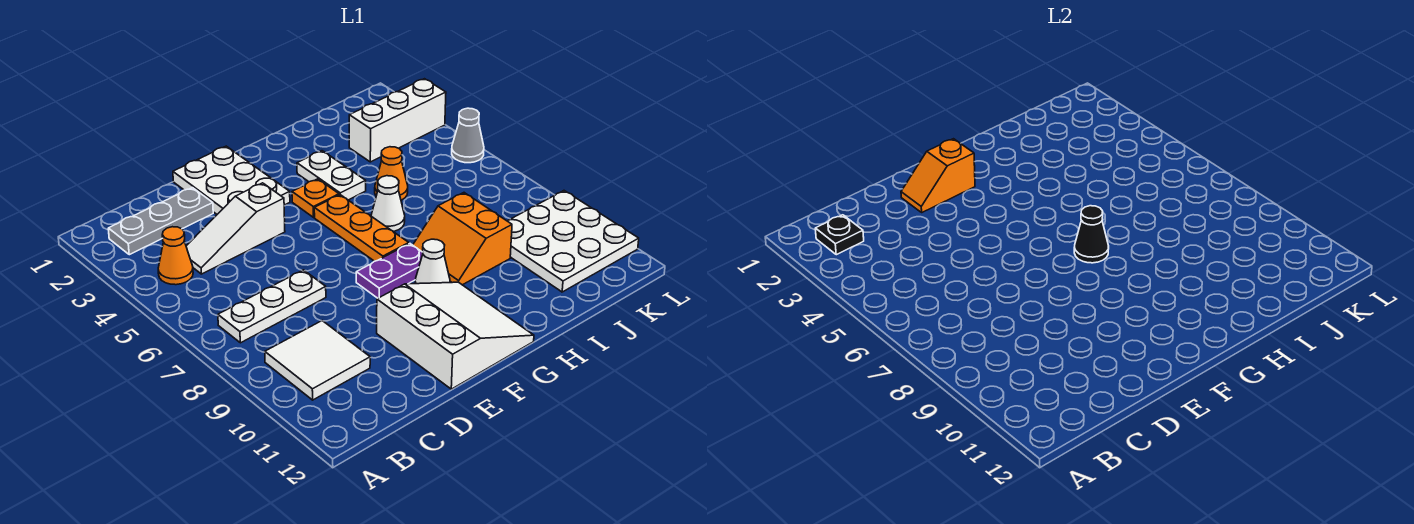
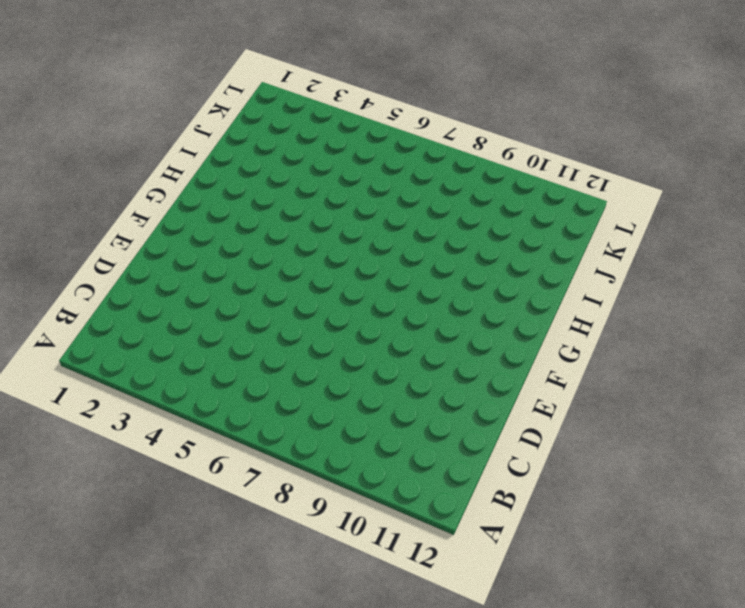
none -> grey 1x3 plate [108,188,213,255]
none -> orange 1x1 cone [158,227,193,285]
none -> white 1x3 plate [218,270,326,343]

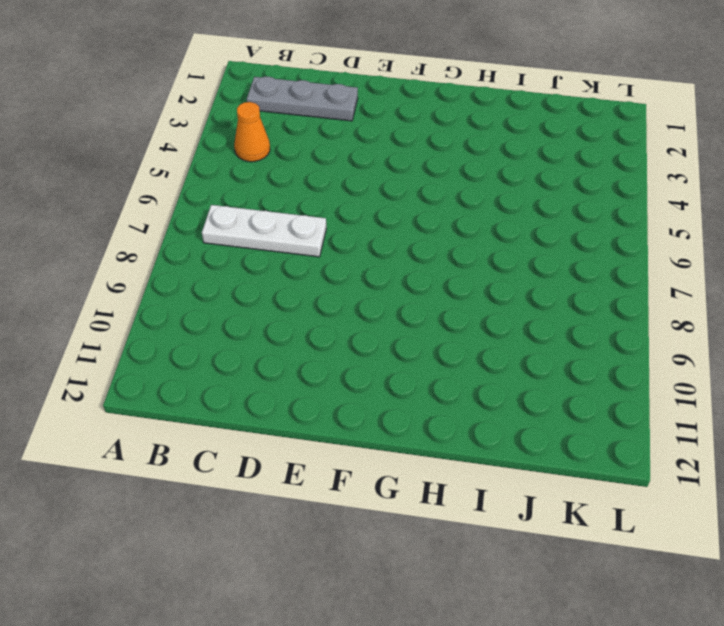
none -> white 2x2 tile [265,321,370,400]
none -> white 1x3 slope [186,183,285,274]
none -> white 2x3 plate [173,146,290,214]

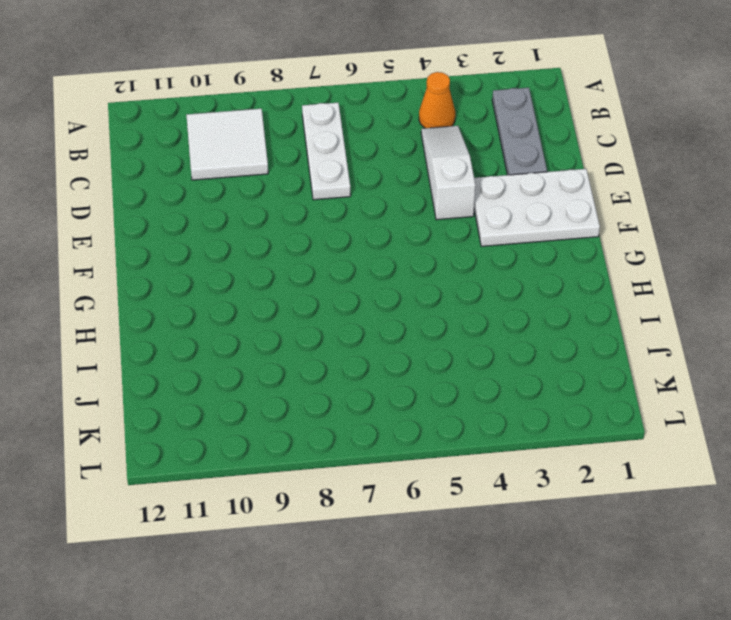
none -> white 3x3 slope [377,282,534,389]
none -> purple 1x2 plate [356,244,423,298]
none -> orange 1x1 plate [292,179,339,217]

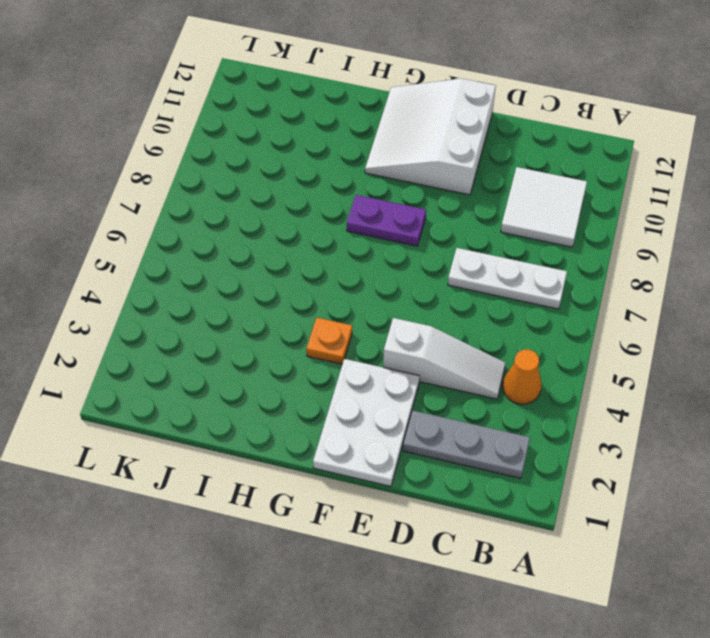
none -> orange 1x3 plate [314,195,409,261]
none -> white 1x1 cone [415,239,450,284]
none -> white 1x2 plate [297,151,366,200]

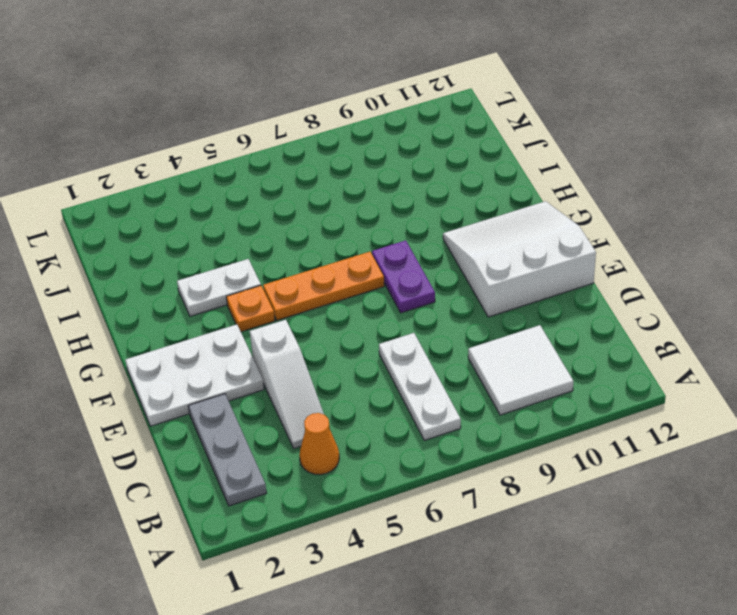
none -> white 1x1 cone [415,239,450,284]
none -> white 1x1 cone [371,176,405,231]
none -> orange 2x2 slope [413,193,512,285]

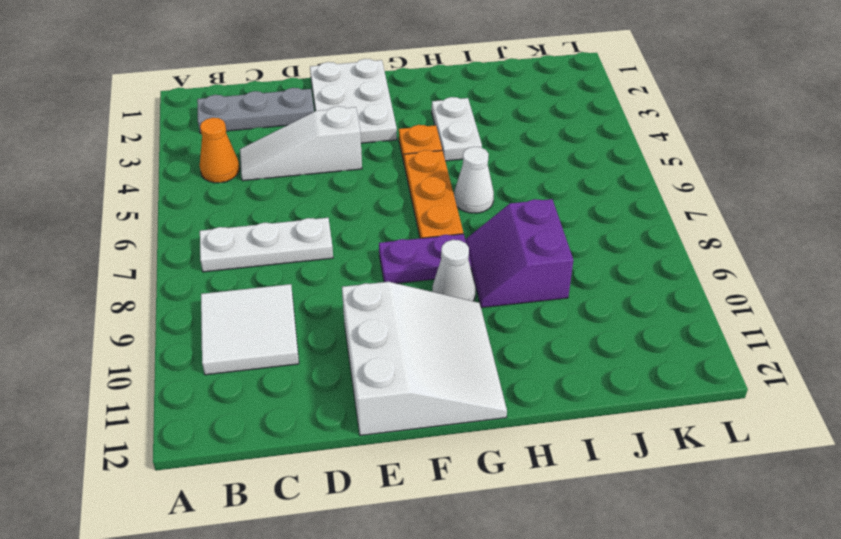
purple 2x2 slope [466,199,573,308] -> orange 2x2 slope [413,193,512,285]
none -> orange 1x1 cone [375,147,408,200]
none -> white 1x3 brick [349,79,446,162]
none -> white 3x3 plate [508,191,639,292]

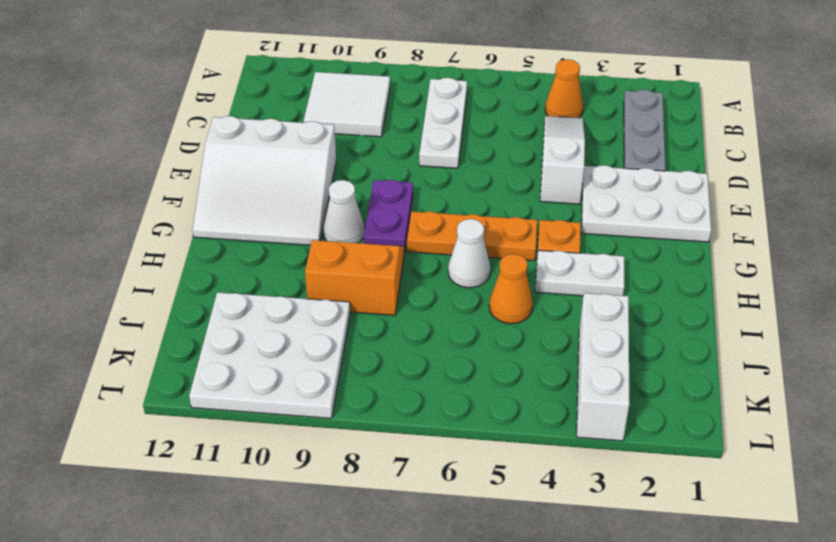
none -> grey 1x1 cone [452,108,484,163]
none -> black 1x1 plate [815,215,864,255]
none -> orange 1x2 slope [901,139,975,212]

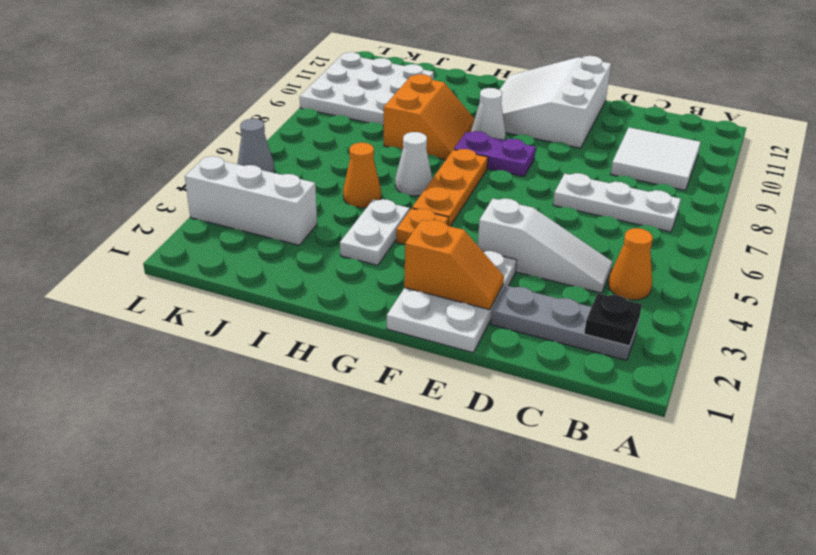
none -> black 1x1 cone [1074,206,1109,263]

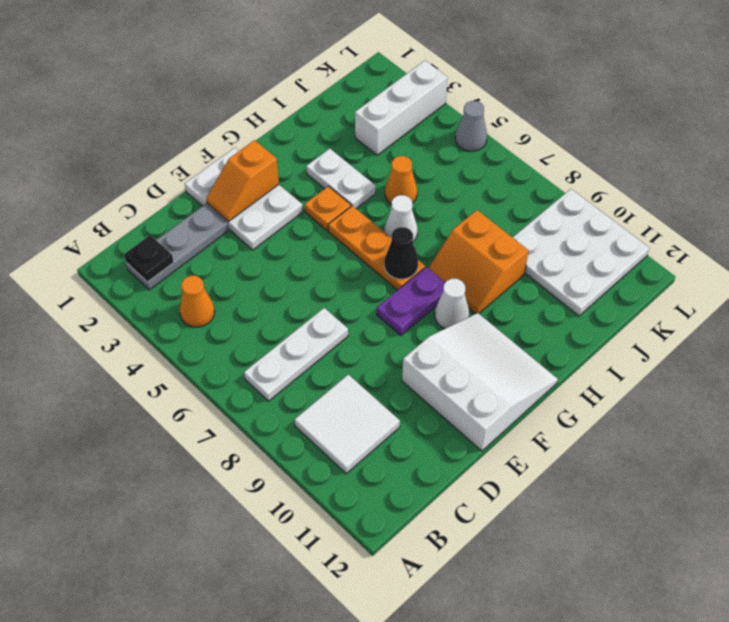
none -> white 1x3 slope [186,183,285,274]

